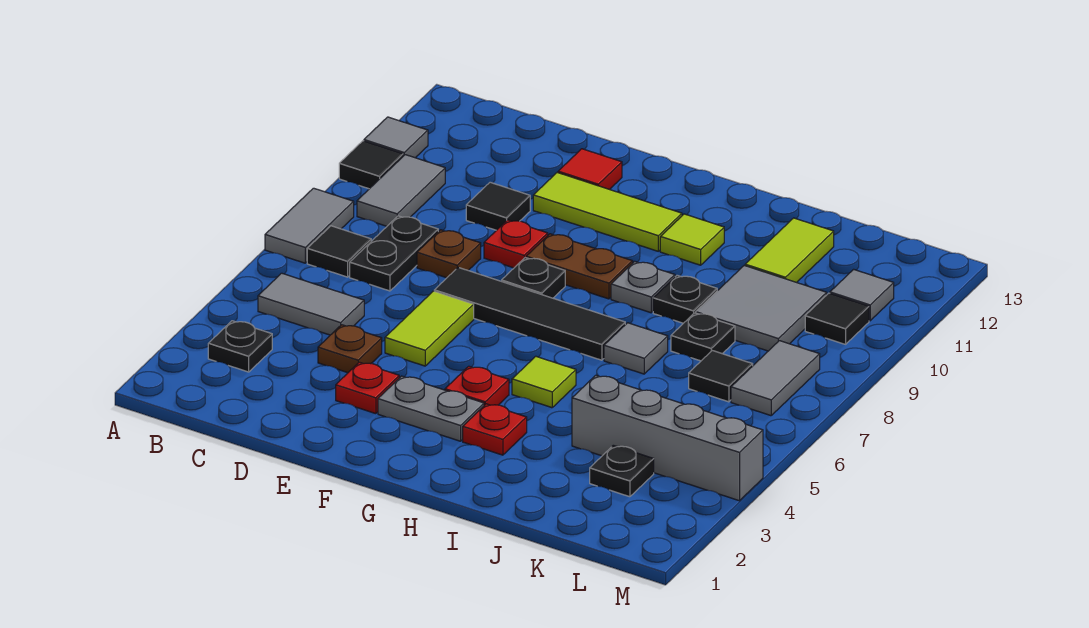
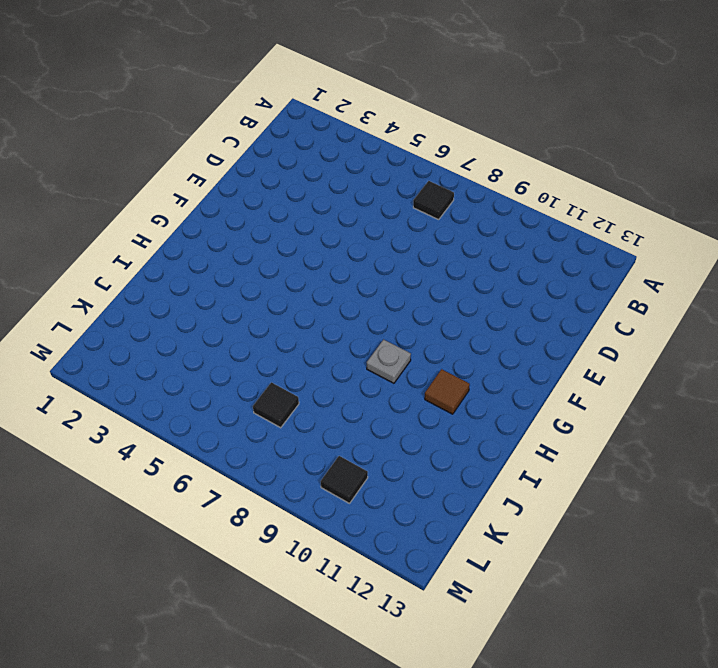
brown 1x1 tile [425,369,470,414] -> lime 1x1 tile [660,214,724,265]
none -> grey 1x2 tile [265,188,354,263]
none -> black 1x1 tile [339,141,403,189]
none -> grey 1x1 tile [364,117,428,158]
none -> black 1x1 plate [208,321,272,372]

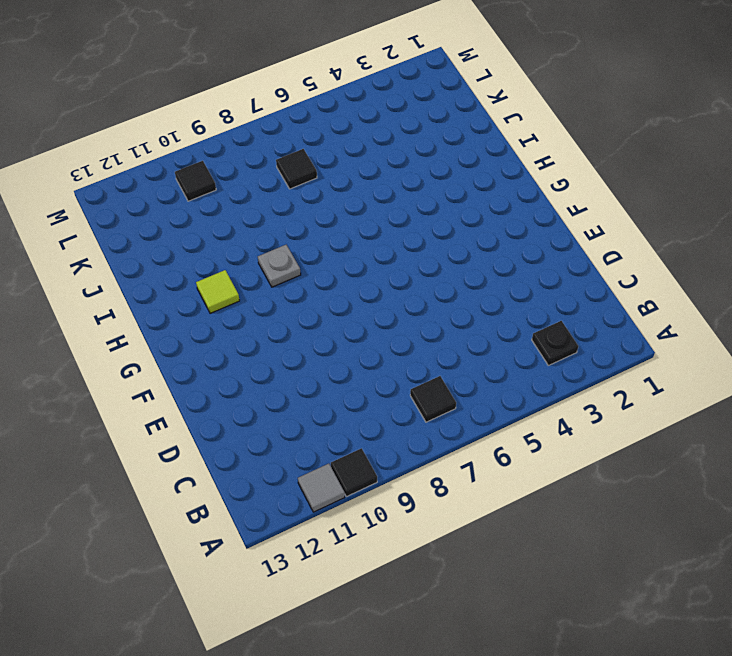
none -> grey 1x2 tile [265,188,354,263]
none -> grey 1x2 tile [258,273,364,335]
none -> grey 1x2 tile [357,155,445,226]
none -> black 1x2 plate [350,216,438,291]

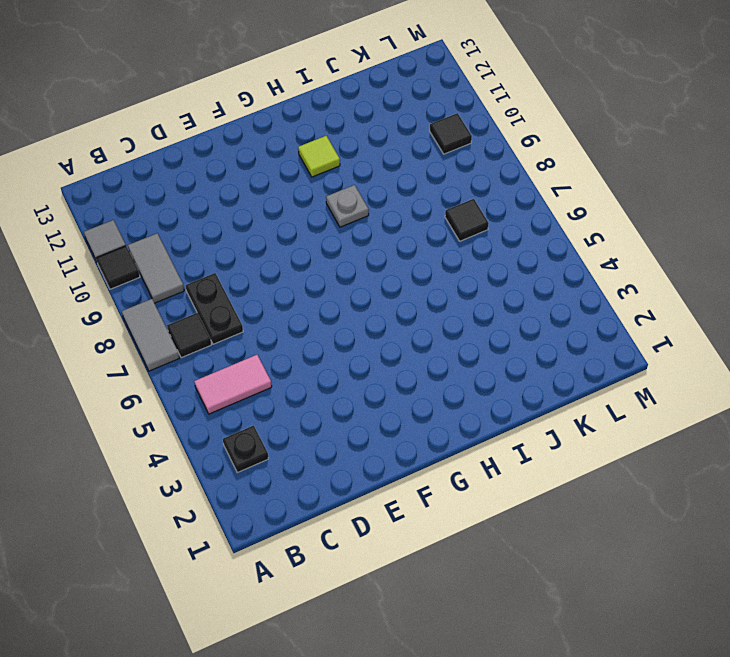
pink 1x2 tile [194,355,272,414] -> grey 1x2 tile [258,273,364,335]
none -> brown 1x1 plate [318,325,382,373]
none -> brown 1x1 plate [417,230,481,278]
none -> black 1x1 tile [466,182,530,230]
none -> red 1x1 plate [336,362,399,414]

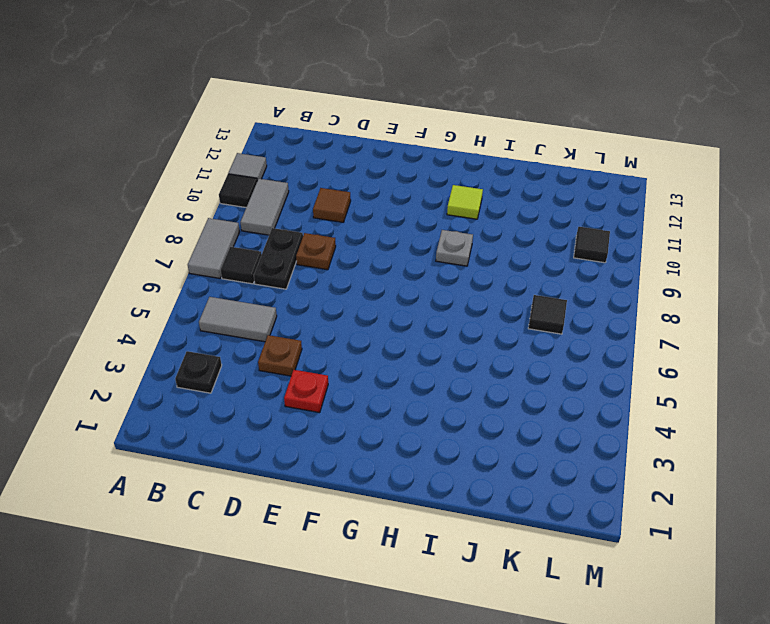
brown 1x1 tile [313,188,351,222] -> black 1x1 tile [466,182,530,230]
none -> lime 1x2 tile [385,291,474,366]
none -> black 1x4 tile [434,267,625,360]
none -> red 1x1 plate [484,220,548,268]
none -> lime 1x3 tile [533,173,682,251]

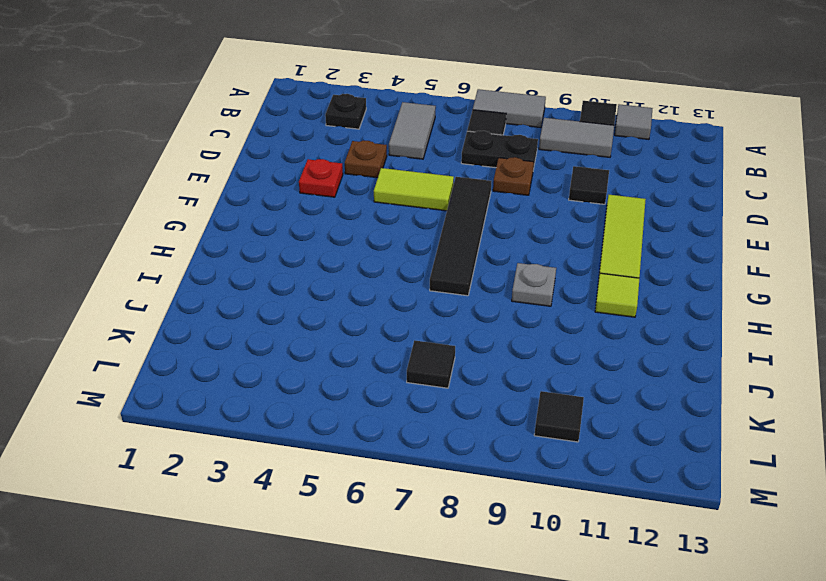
none -> red 1x1 plate [484,220,548,268]
none -> red 1x1 tile [558,149,622,190]
none -> grey 1x2 plate [378,376,484,441]
none -> black 1x1 plate [502,258,565,298]

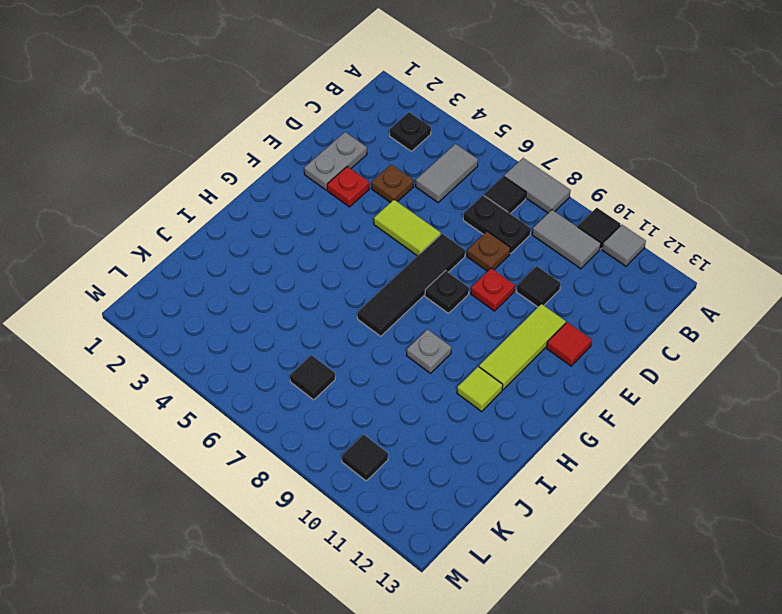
grey 1x2 plate [304,132,367,190] -> grey 1x2 plate moved to [378,376,484,441]
none -> brown 1x2 plate [526,234,633,299]
none -> red 1x1 plate [445,366,509,405]
none -> red 1x1 plate [463,404,527,455]
none -> lime 1x1 tile [512,356,576,408]

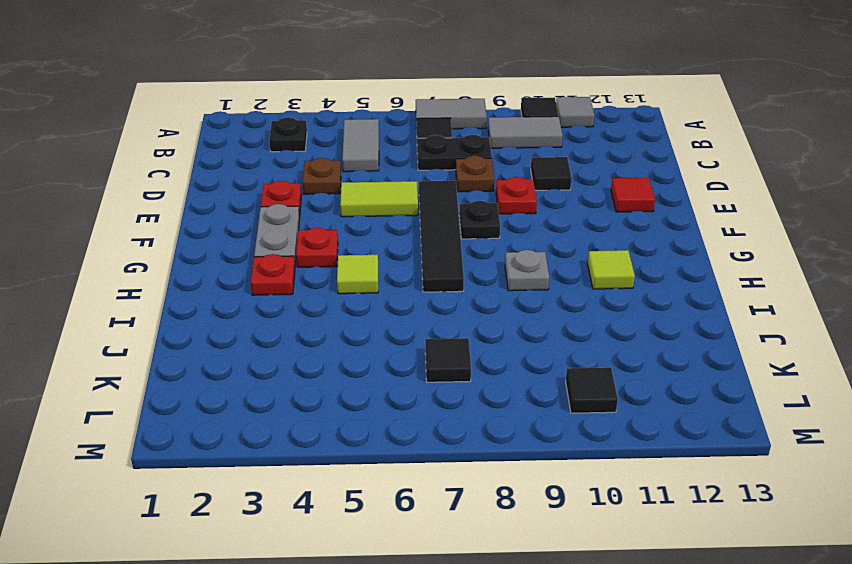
none -> lime 1x3 tile [533,173,682,251]
none -> brown 1x2 plate [526,234,633,299]
none -> grey 1x1 tile [604,323,668,374]
none -> black 1x1 plate [653,275,717,323]

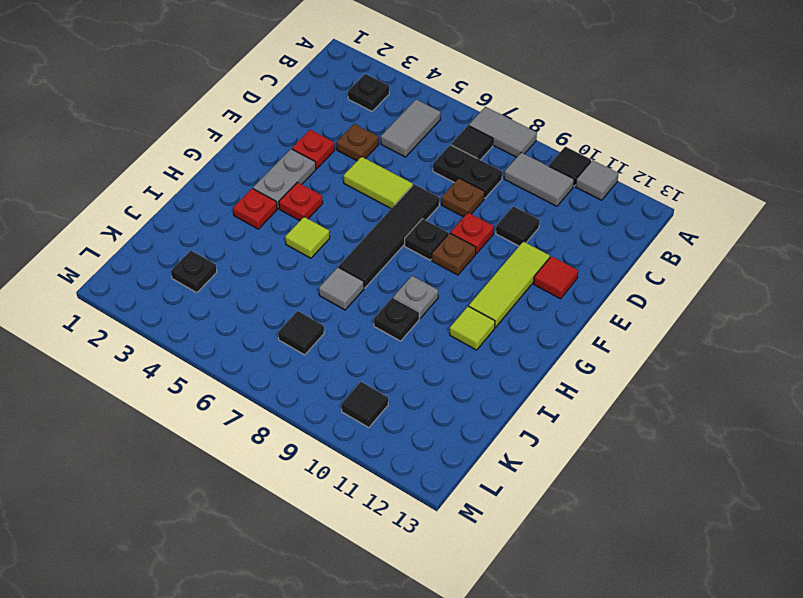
brown 1x1 plate [432,233,476,275] -> brown 1x2 plate [526,234,633,299]
none -> grey 1x4 brick [572,375,763,501]
none -> black 1x1 plate [671,313,735,361]
none -> grey 2x2 tile [696,266,827,351]
none -> lime 1x2 tile [745,218,834,283]

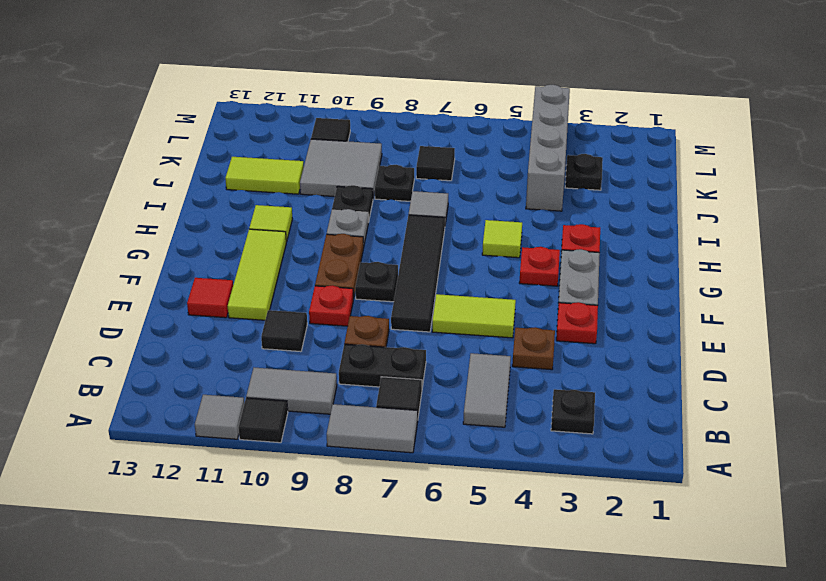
none -> grey 1x2 tile [731,341,820,416]
none -> grey 1x1 tile [830,269,894,321]

